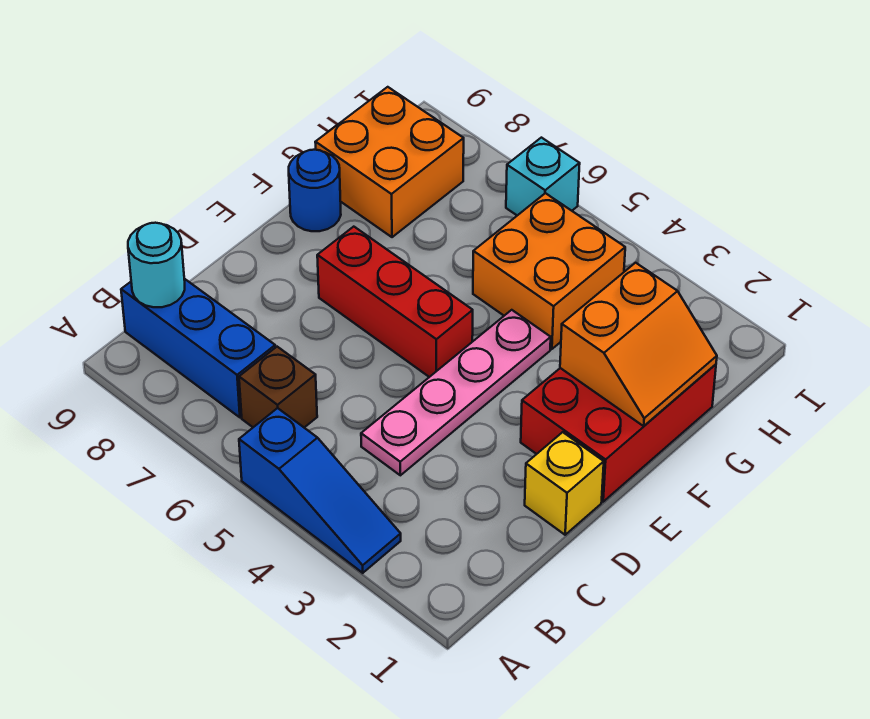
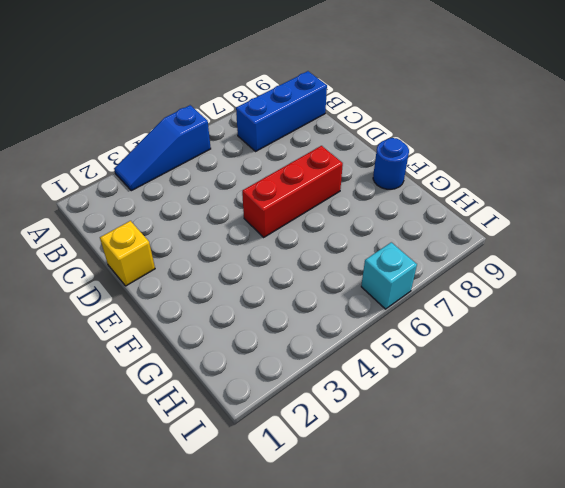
none -> brown 1x1 brick [239,347,317,428]
none -> pink 1x4 plate [361,310,551,475]
none -> red 2x3 brick [521,364,716,502]

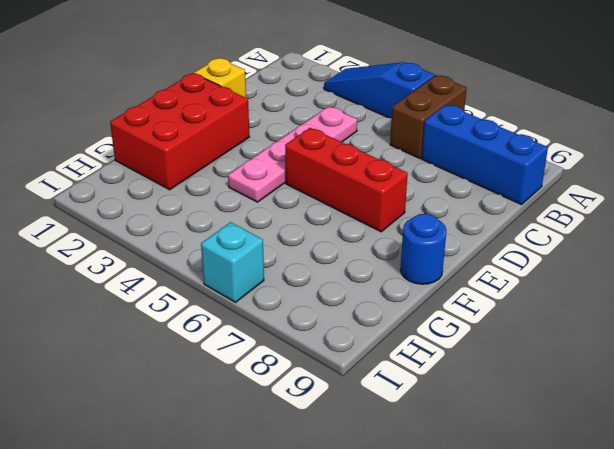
brown 1x2 brick [390,75,467,158] -> brown 1x1 brick [239,347,317,428]
none -> orange 2x2 brick [473,193,625,349]
none -> orange 2x2 brick [315,87,464,237]
none -> cyan 1x1 round brick [128,223,185,307]

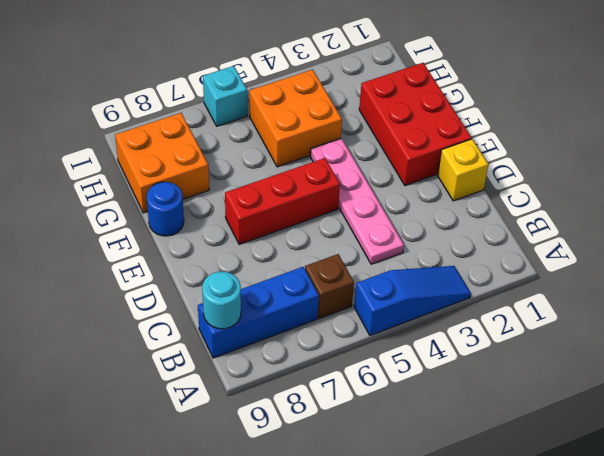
none -> orange 2x2 slope [560,263,717,426]

